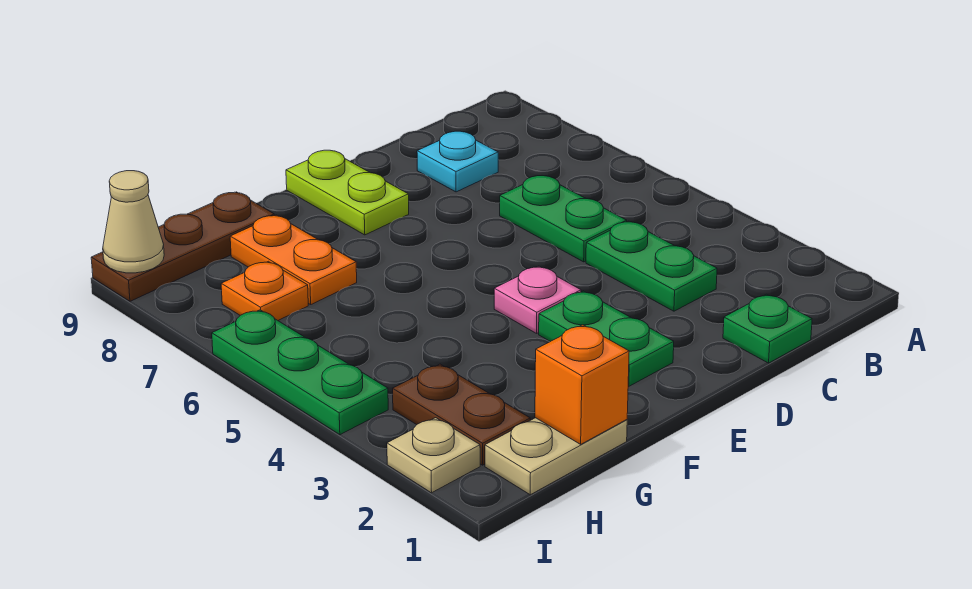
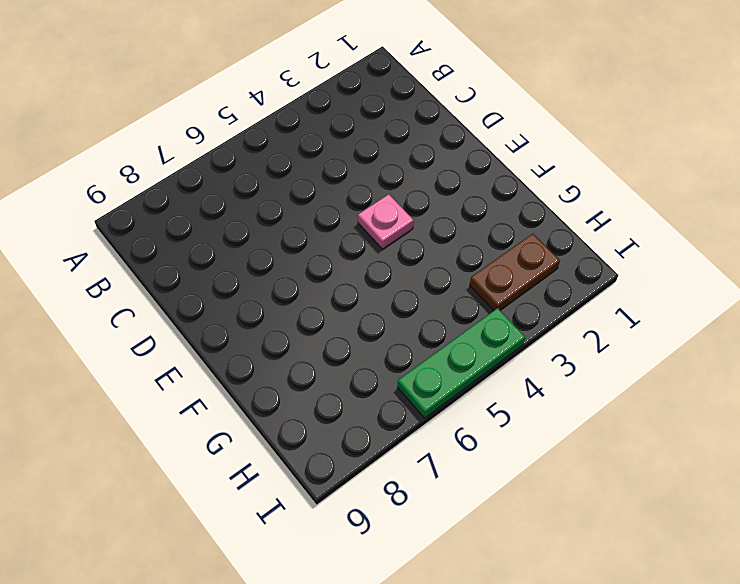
none -> green 1x1 plate [723,294,812,363]
none -> green 1x2 plate [586,221,717,311]
none -> green 1x2 plate [500,176,627,262]

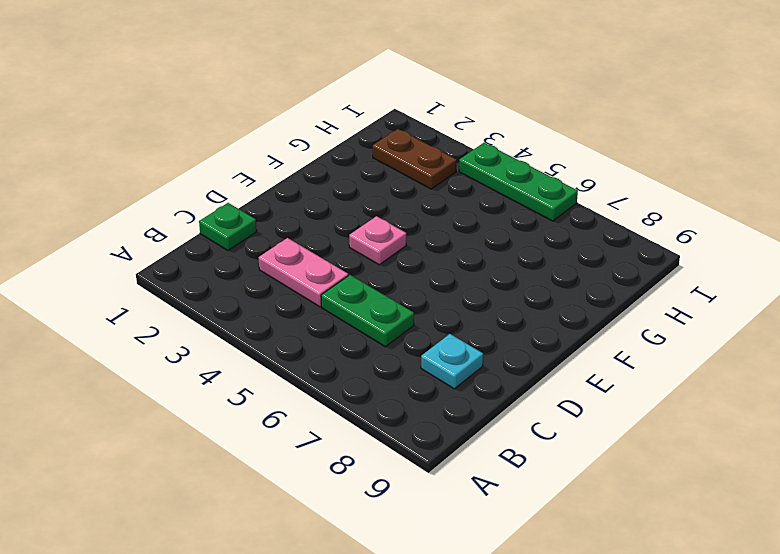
pink 1x2 plate [259,238,348,307] -> green 1x2 plate [586,221,717,311]
none -> green 1x2 plate [539,291,674,386]
none -> lime 1x2 plate [286,150,409,235]
none -> tan 1x2 plate [485,418,627,495]

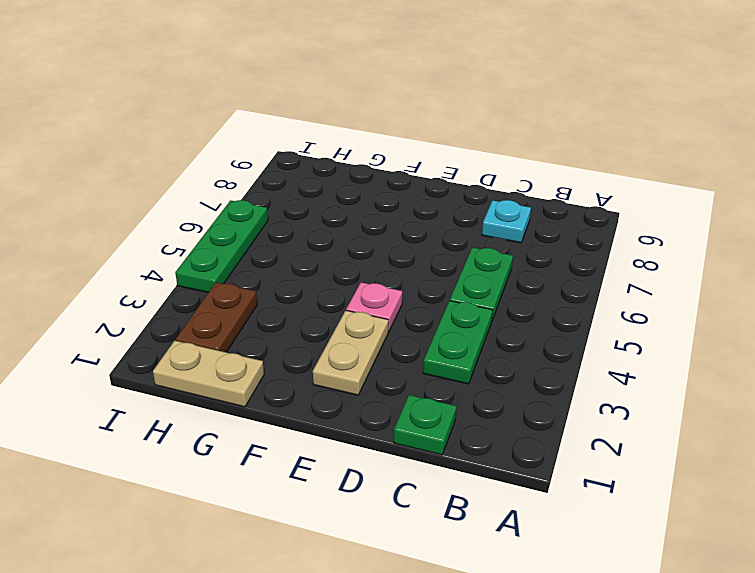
tan 1x2 plate [313,311,388,395] -> green 1x2 plate [539,291,674,386]
none -> lime 1x2 plate [286,150,409,235]
none -> orange 1x2 plate [230,215,357,304]
none -> brown 1x3 plate [91,192,274,301]

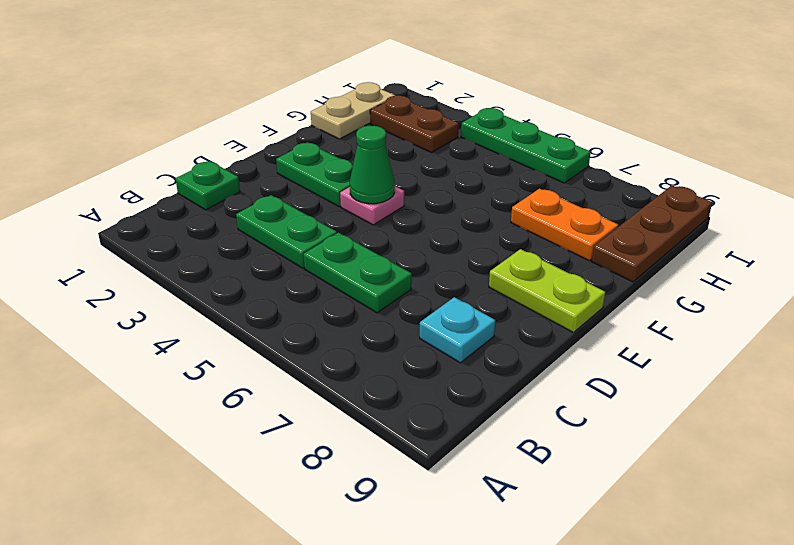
green 1x1 cone [350,126,395,204] -> none
none -> orange 1x1 plate [221,261,308,320]
none -> tan 1x1 plate [387,418,480,493]
none -> orange 1x1 brick [535,325,629,444]

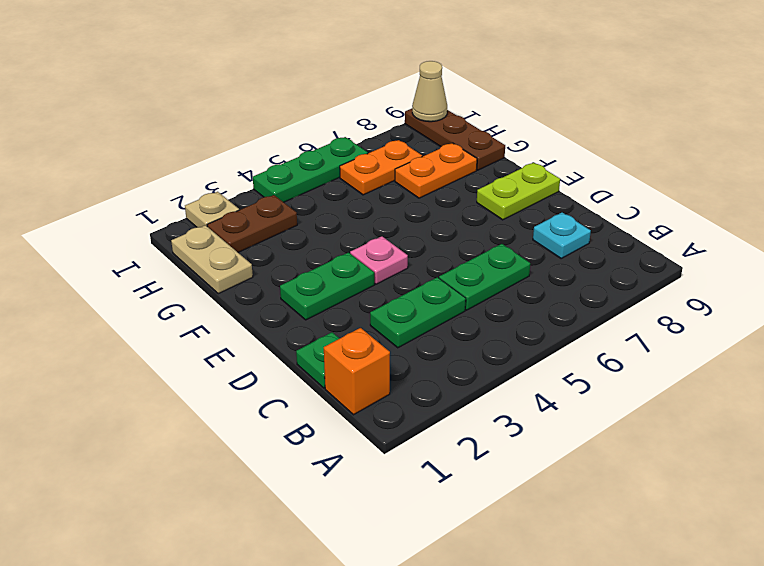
orange 1x1 brick [324,328,390,415] -> orange 1x1 brick moved to [535,325,629,444]
orange 1x2 plate [340,140,422,195] -> orange 1x1 plate [221,261,308,320]

